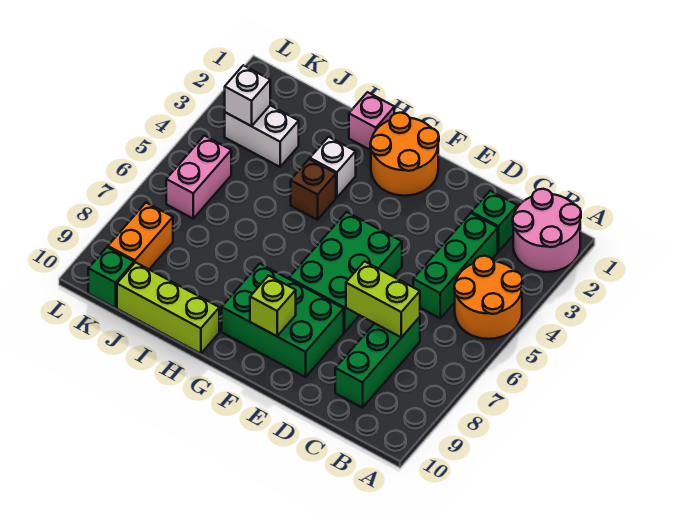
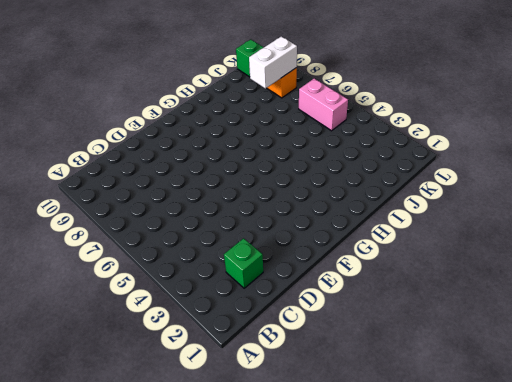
white 1x2 brick [249,37,297,88] -> white 1x2 brick moved to [225,105,299,167]
none -> pink 2x2 round brick [513,189,581,272]
none -> orange 2x2 round brick [454,256,523,339]
none -> green 1x3 brick [413,213,498,318]

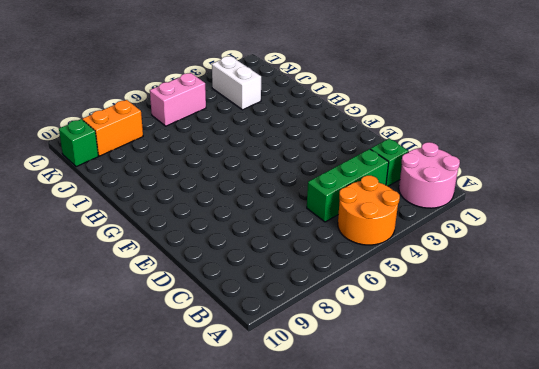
none -> green 1x3 brick [335,317,420,408]
none -> green 2x3 brick [289,212,402,333]
none -> green 2x3 brick [222,264,344,377]

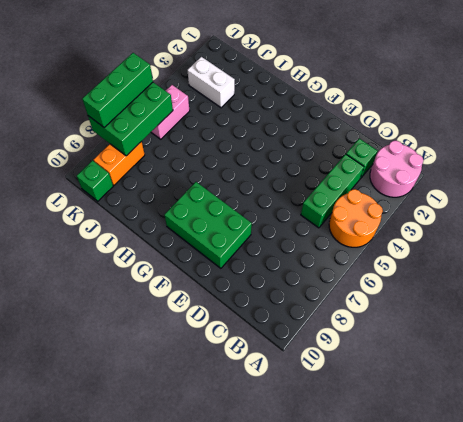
green 2x3 brick [88,82,173,156] -> green 2x3 brick moved to [289,212,402,333]
green 1x3 brick [82,53,153,128] -> green 1x3 brick moved to [335,317,420,408]
none -> orange 2x2 round brick [370,113,439,196]
none -> pink 1x1 brick [349,92,394,150]
none -> white 1x1 brick [310,137,356,197]

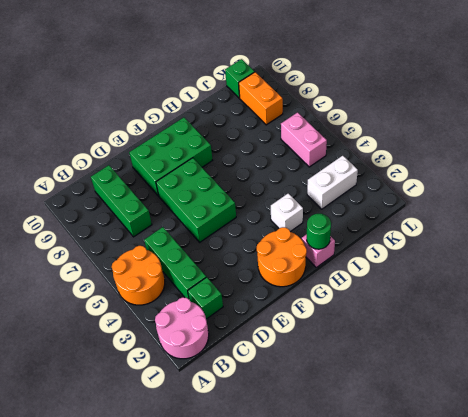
green 1x1 round brick [307,214,331,249] -> none
none -> brown 1x1 brick [291,159,336,220]
none -> lime 1x3 brick [117,262,219,354]
none -> lime 1x2 brick [346,261,420,337]

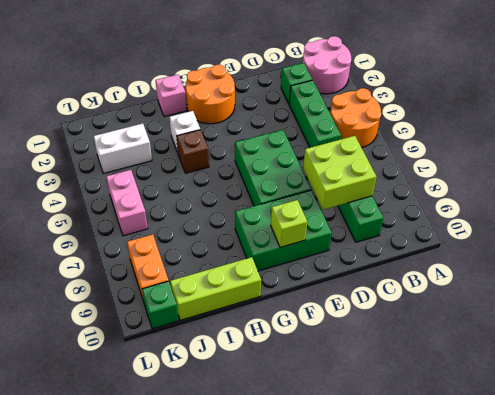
lime 2x2 brick [303,136,376,210] -> lime 1x2 brick [346,261,420,337]
none -> white 1x1 brick [225,65,270,126]

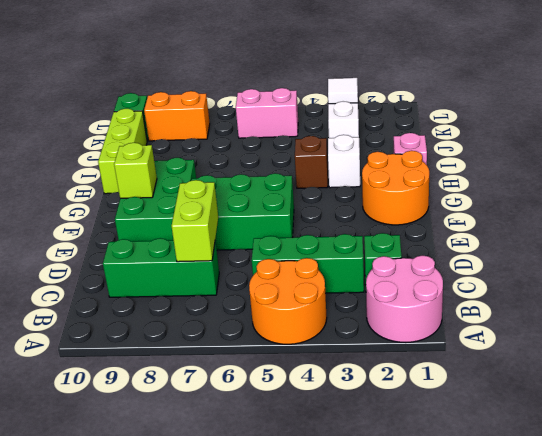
white 1x1 tile [328,78,358,104] -> white 1x1 brick [225,65,270,126]

